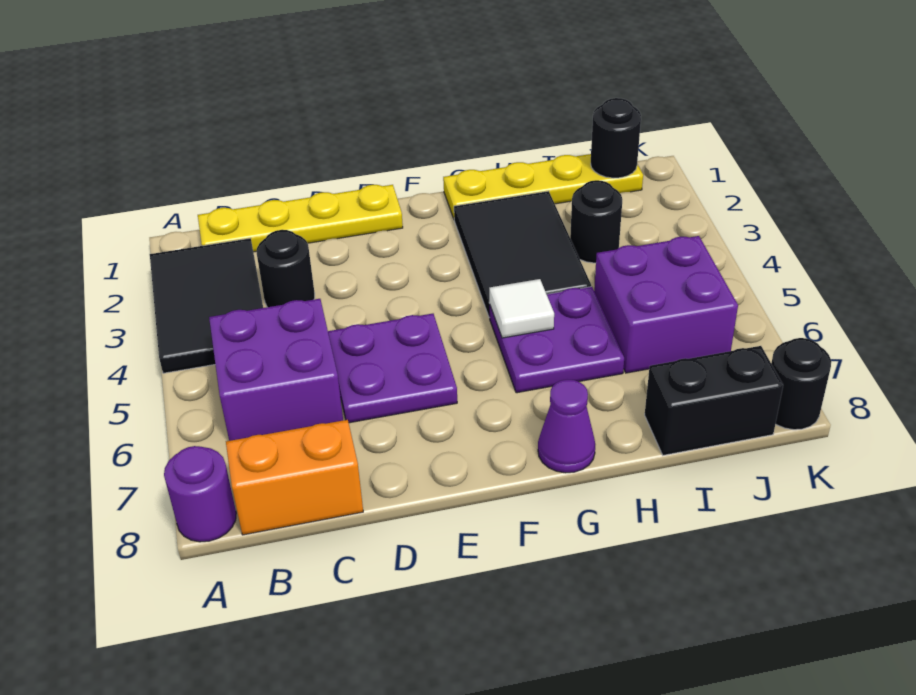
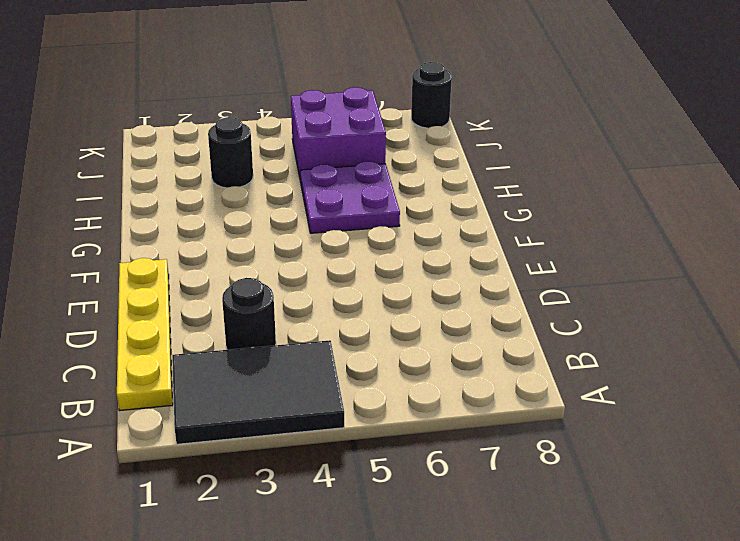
none -> purple 1x1 round brick [164,446,236,542]
none -> purple 2x2 brick [209,299,343,441]
none -> orange 1x2 brick [226,420,363,535]

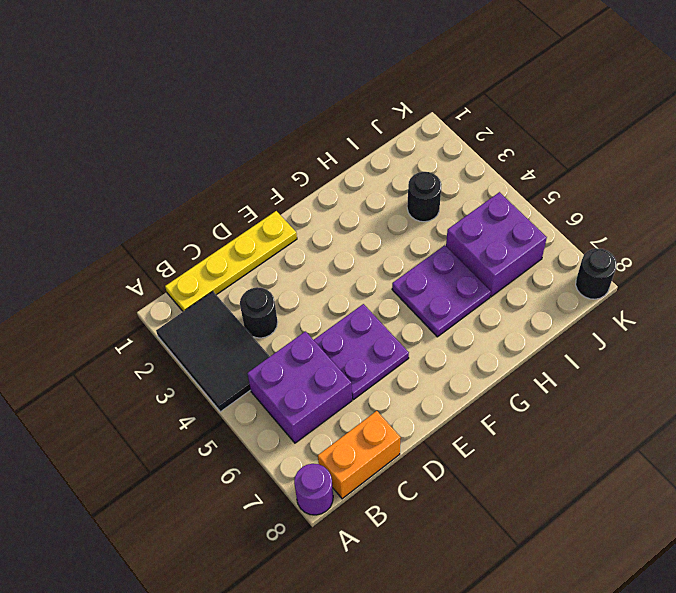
none -> yellow 1x4 plate [443,154,643,219]
none -> black 2x3 tile [454,191,591,318]
none -> purple 1x1 cone [538,380,595,473]

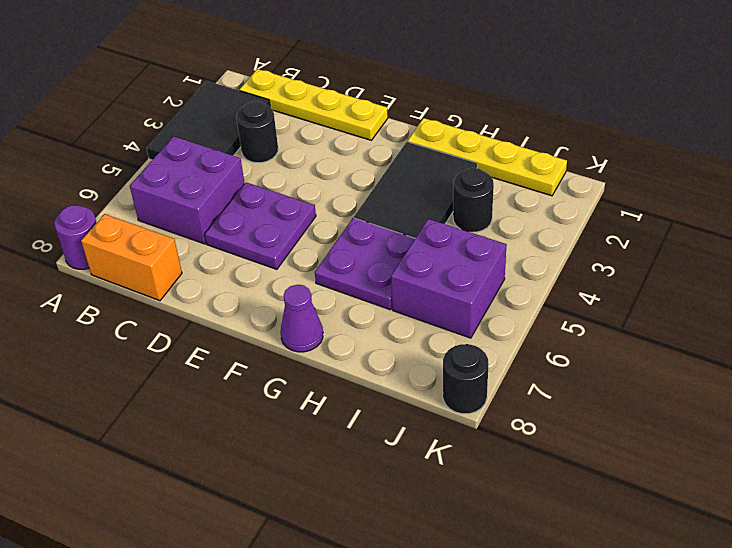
none -> black 1x2 brick [645,346,783,455]
none -> white 1x1 tile [489,279,554,338]
none -> black 1x1 round brick [591,98,641,178]

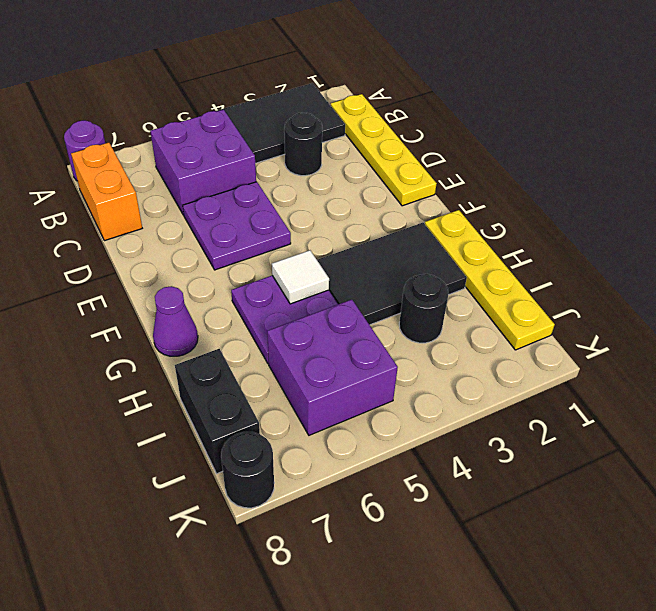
none -> black 1x1 round brick [591,98,641,178]

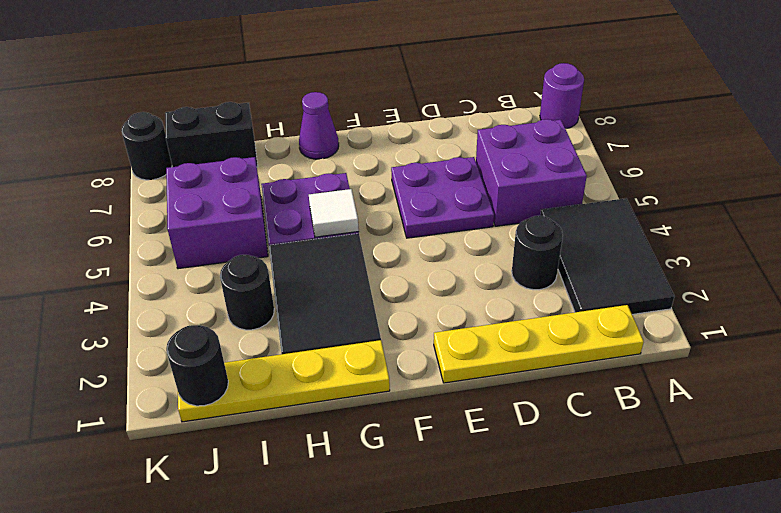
none -> orange 1x2 brick [226,420,363,535]

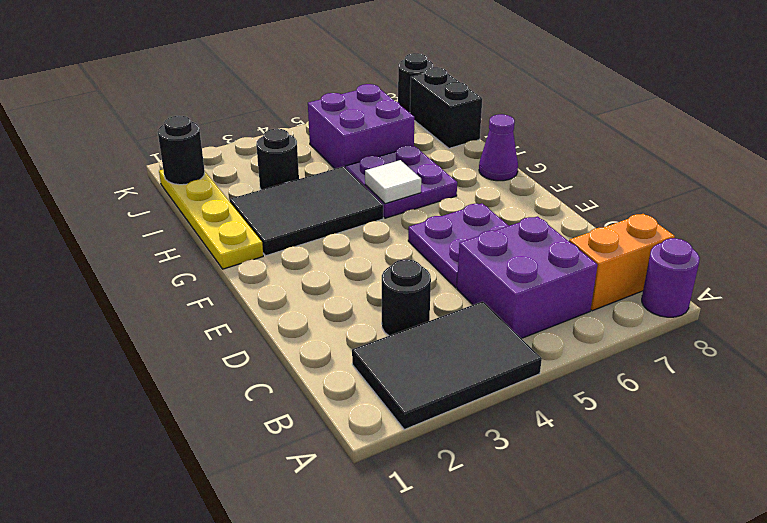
orange 1x2 brick [569,214,675,311] -> orange 1x2 brick turned to [226,420,363,535]
none -> yellow 1x4 plate [198,185,403,252]

